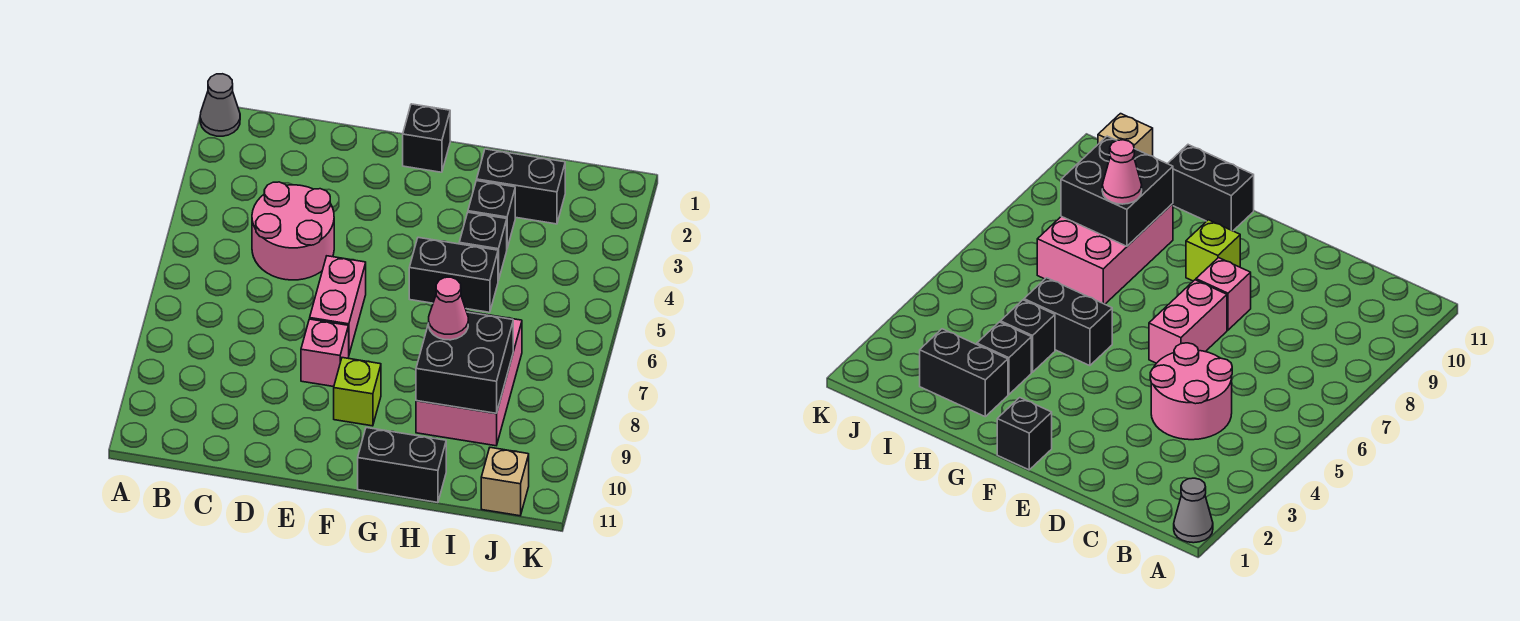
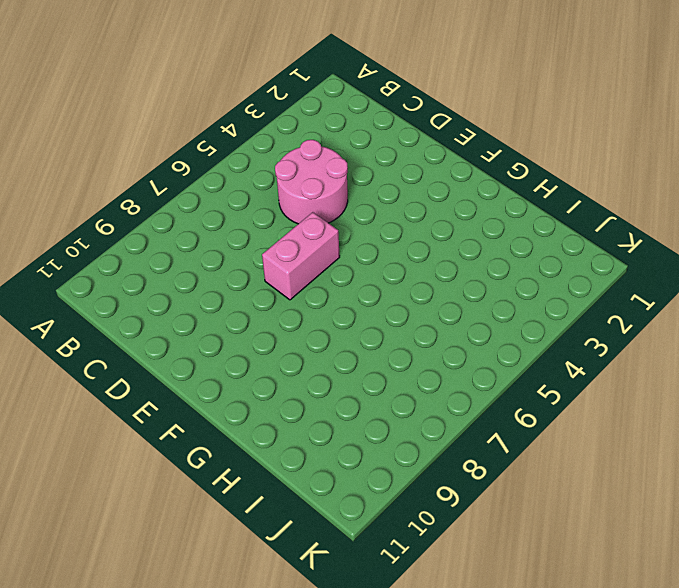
none -> grey 1x1 cone [200,74,240,136]
none -> pink 1x1 brick [301,319,349,387]
none -> black 1x1 brick [403,104,450,172]

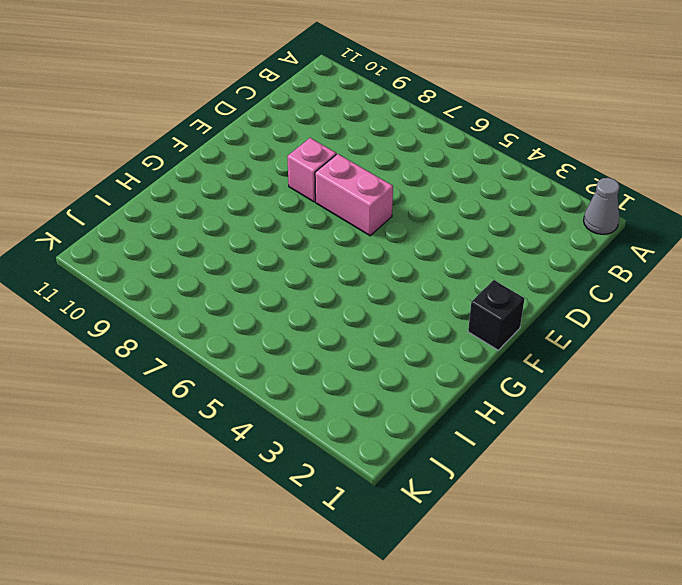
none -> pink 2x2 round brick [252,182,334,280]
none -> lime 1x1 brick [334,358,381,426]
none -> black 1x2 brick [409,237,498,312]

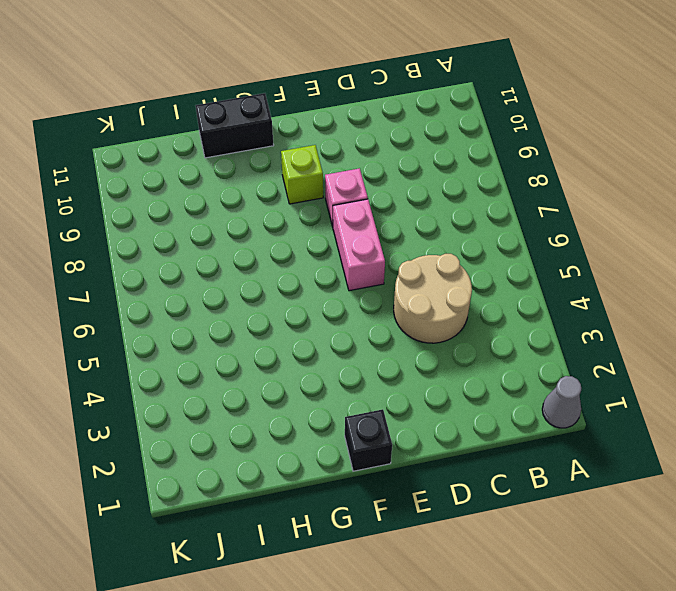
tan 2x2 round brick [394,254,472,343] -> pink 2x2 round brick [252,182,334,280]
none -> black 1x2 brick [409,237,498,312]
none -> black 1x2 brick [477,149,565,224]
none -> black 1x1 brick [468,181,515,248]

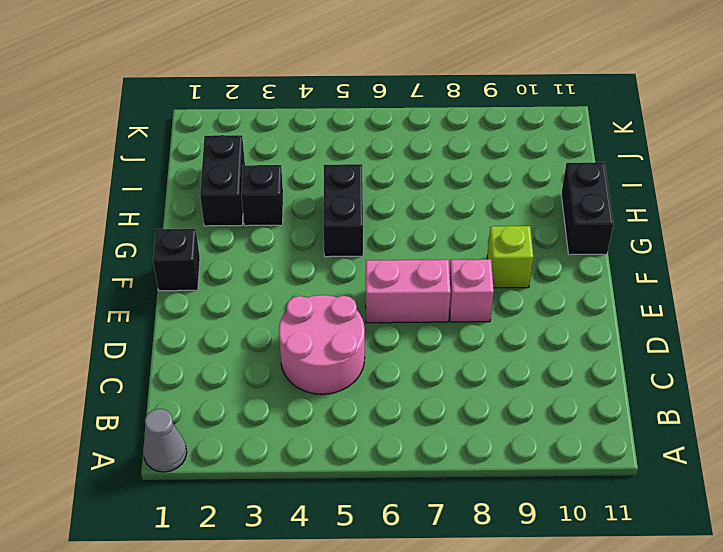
none -> black 1x1 brick [459,212,507,280]
none -> pink 2x3 brick [416,312,522,446]
none -> tan 1x1 brick [481,448,529,516]

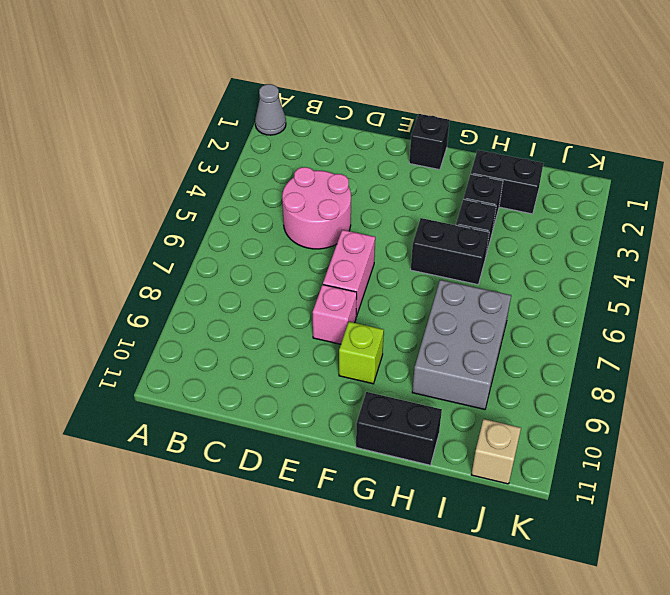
grey 2x3 brick [412,280,511,409] -> pink 2x3 brick [416,312,522,446]
none -> black 2x2 brick [416,312,513,413]
none -> pink 1x1 cone [429,277,468,340]

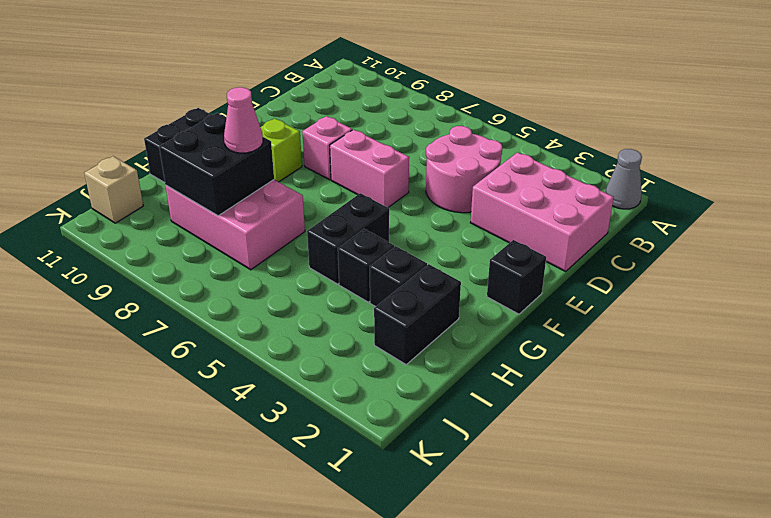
pink 2x3 brick [470,152,614,271] -> none

